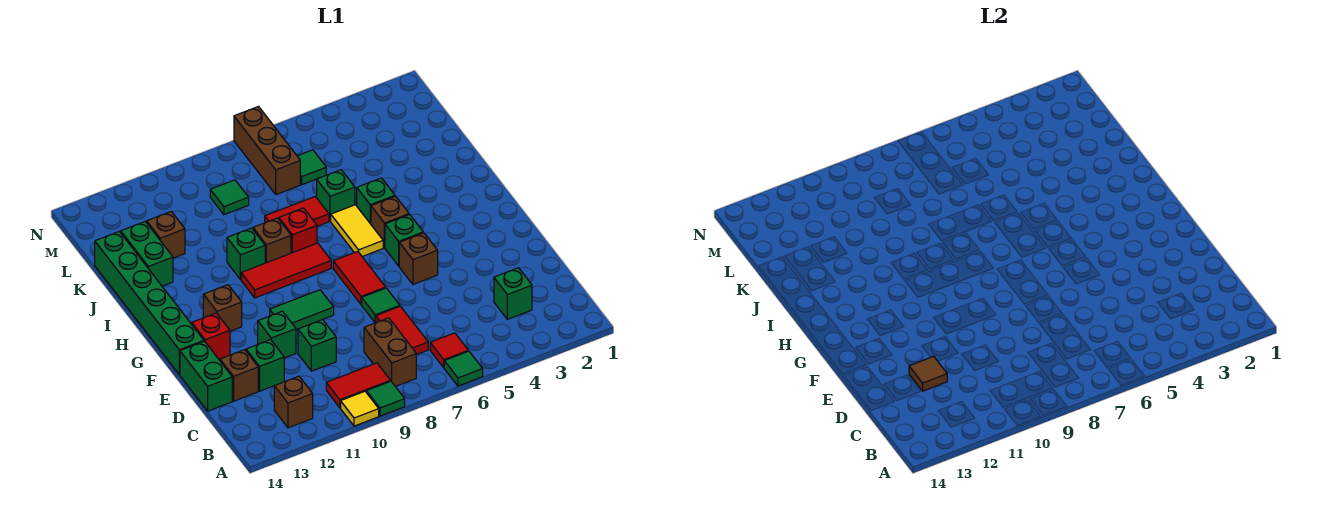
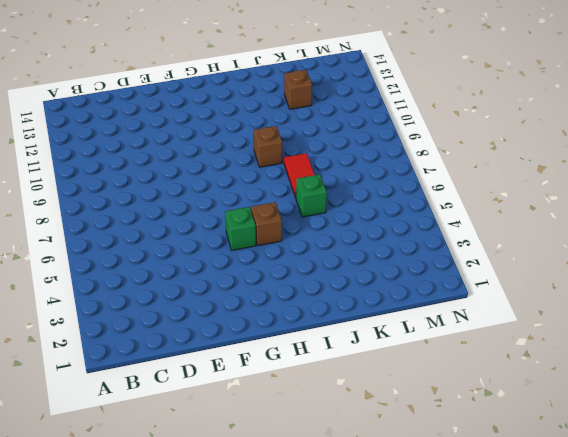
none -> green 1x1 tile [444,351,483,386]
none -> green 1x1 tile [366,381,405,416]
none -> yellow 1x1 tile [341,391,379,426]
none -> red 1x1 tile [430,333,468,368]

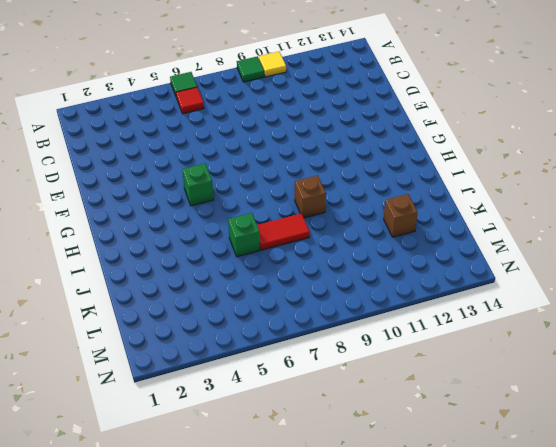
none -> brown 1x2 brick [364,318,416,387]
none -> red 1x2 tile [326,363,391,408]
none -> brown 1x1 brick [274,376,313,428]
none -> green 1x1 brick [494,268,532,319]

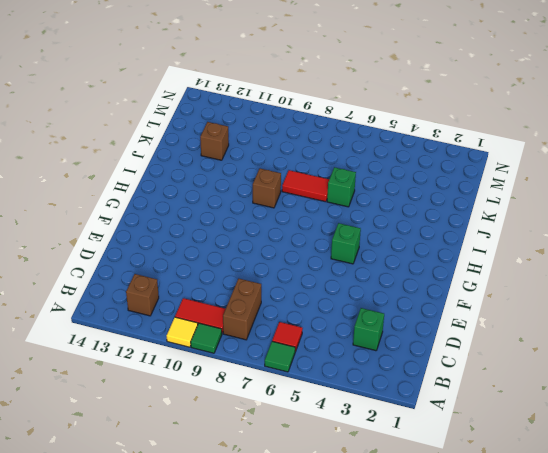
none -> red 1x2 tile [376,306,428,355]
none -> green 1x1 brick [298,320,336,371]
none -> green 1x1 brick [246,340,284,391]
none -> brown 1x1 brick [220,350,258,401]

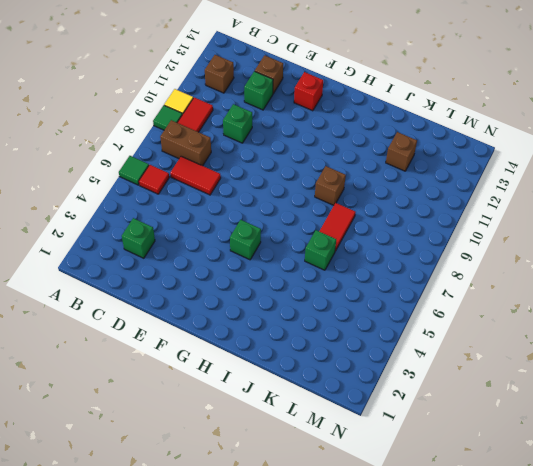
none -> green 1x2 brick [180,341,232,411]
none -> green 1x1 tile [362,288,400,323]
none -> green 1x1 brick [258,311,296,358]
none -> brown 1x1 brick [399,233,438,284]

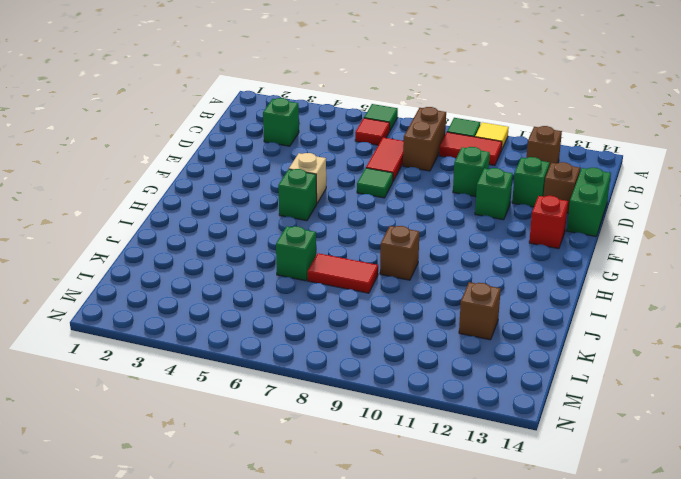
tan 1x1 brick [289,153,326,203] -> brown 1x1 brick [399,233,438,284]
none -> red 1x2 tile [333,251,386,304]
none -> green 1x2 tile [270,290,334,330]
none -> green 1x6 brick [95,232,204,375]
none -> brown 1x1 brick [203,285,242,331]

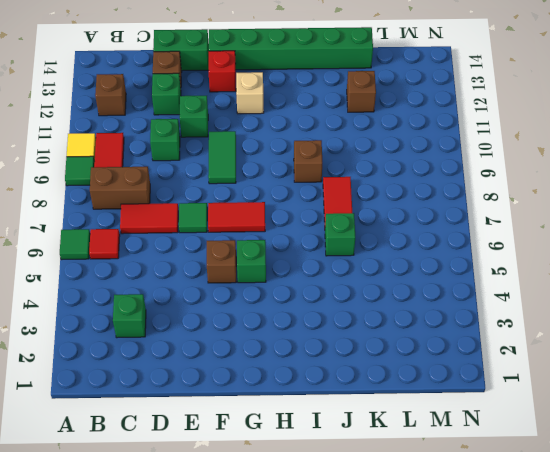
tan 1x1 brick [236,72,264,114] -> brown 1x1 brick [203,285,242,331]
none -> brown 1x1 brick [371,196,409,248]
none -> yellow 1x2 tile [331,205,383,257]
none -> red 1x3 tile [241,243,331,298]
none -> green 1x1 brick [357,178,395,224]

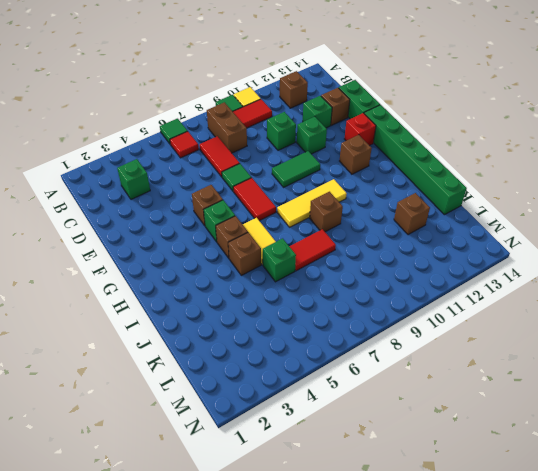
yellow 1x3 tile [277,179,347,227] -> red 1x3 tile [241,243,331,298]
brown 1x1 brick [228,232,261,275] -> green 1x1 brick [357,178,395,224]
none -> red 1x1 brick [279,208,317,253]
none -> green 1x1 brick [227,228,265,280]
none -> green 1x2 brick [120,222,173,286]
none -> green 1x1 tile [297,150,326,185]

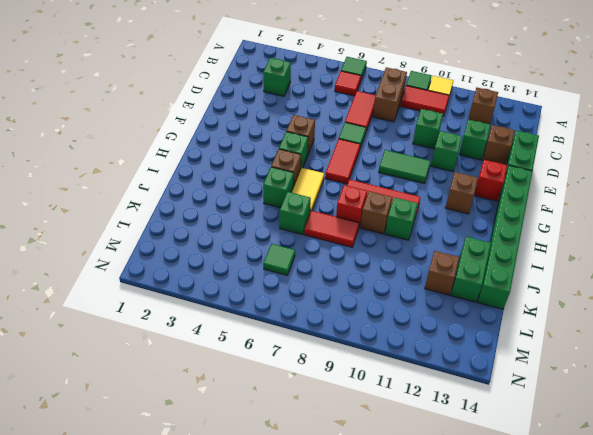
none -> brown 1x3 brick [234,107,300,195]
none -> green 1x1 tile [210,180,249,215]
none -> brown 1x1 tile [909,356,947,391]

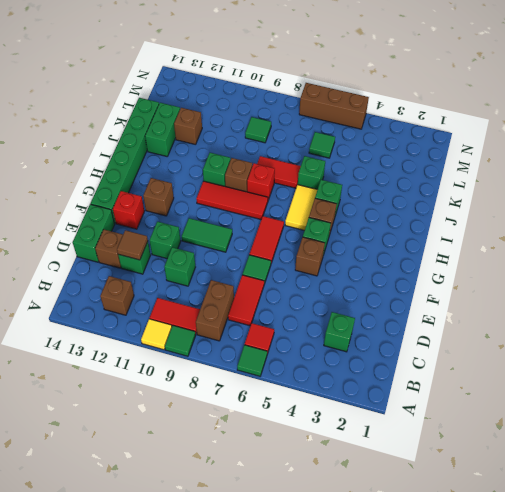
brown 1x3 brick [299,83,369,129] -> brown 1x3 brick turned to [234,107,300,195]

